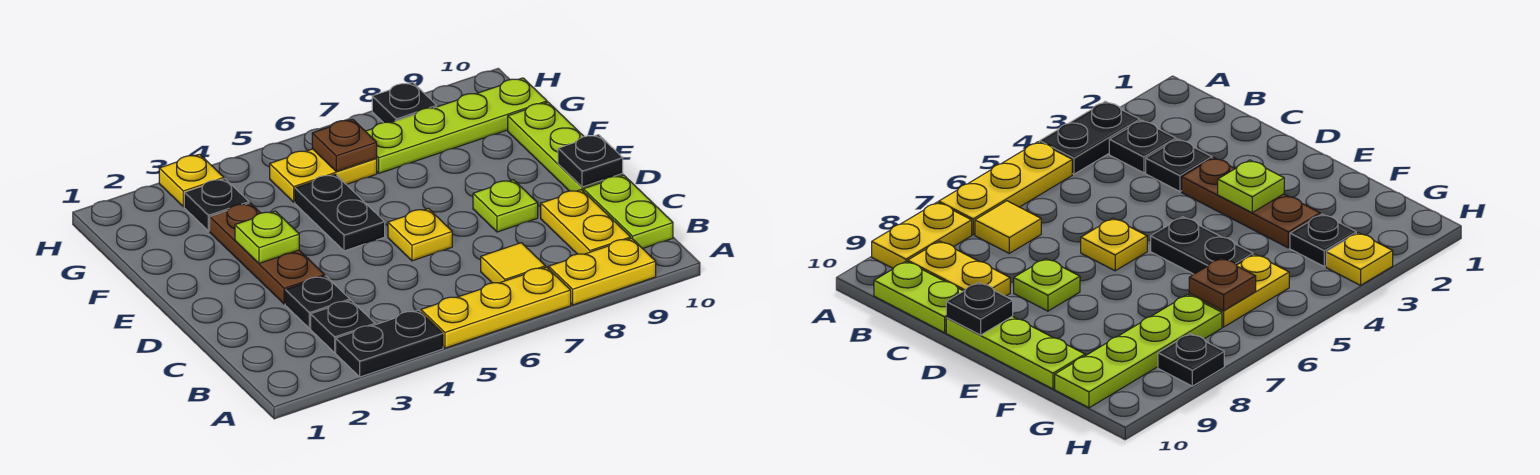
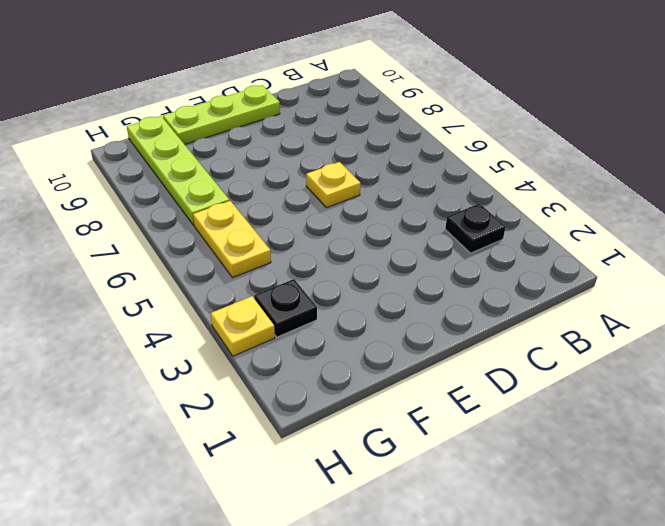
none -> black 1x2 plate [336,310,443,377]
none -> yellow 1x3 plate [421,267,571,348]
none -> yellow 1x2 plate [549,238,656,305]

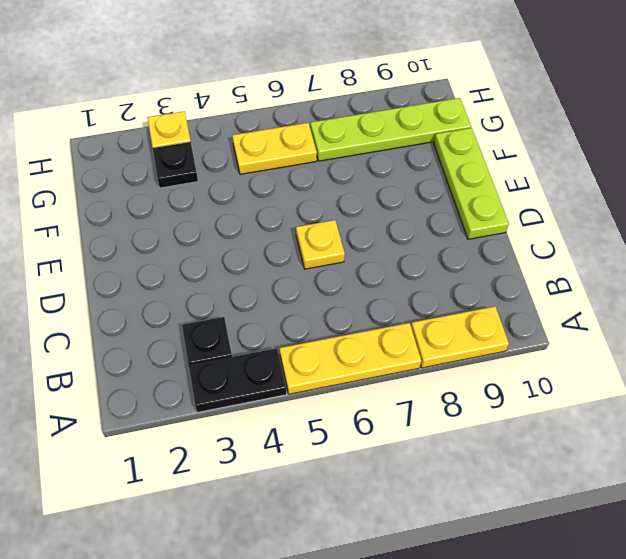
none -> yellow 1x1 tile [481,243,545,283]
none -> yellow 1x2 plate [541,190,631,254]
none -> lime 1x2 plate [583,175,673,249]

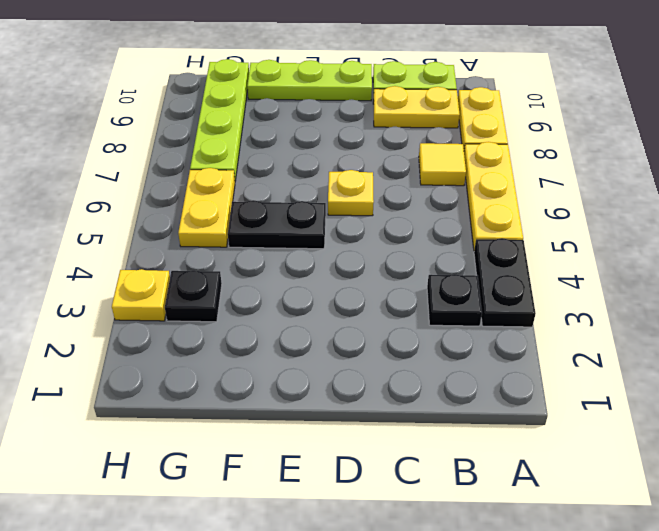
none -> black 1x1 plate [285,276,350,328]
none -> brown 1x3 plate [210,203,325,304]
none -> lime 1x1 plate [473,180,538,232]

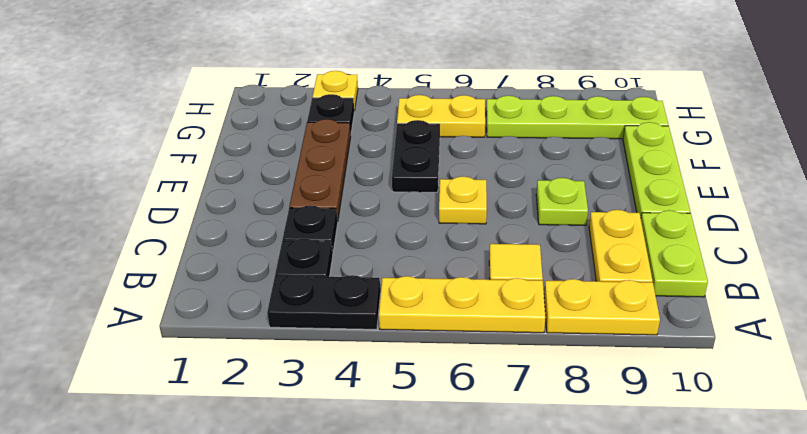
none -> black 1x1 plate [372,82,437,123]
none -> black 1x1 plate [558,135,623,187]
none -> lime 1x1 plate [235,211,299,263]

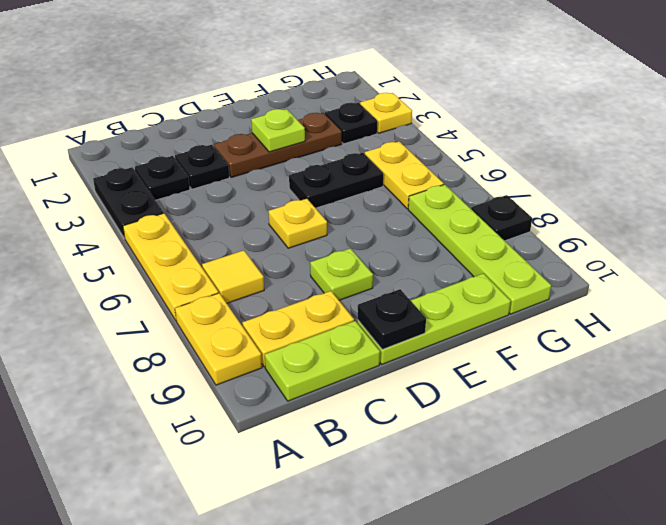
none -> brown 1x1 plate [312,119,377,172]

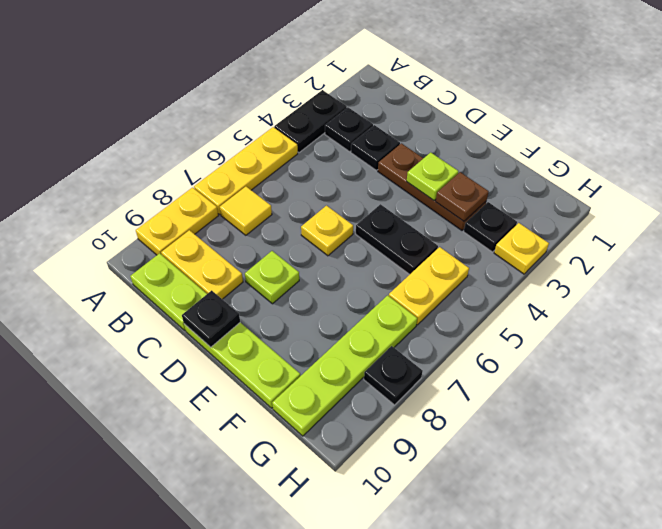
brown 1x1 plate [436,172,489,221] -> brown 1x1 plate moved to [312,119,377,172]

